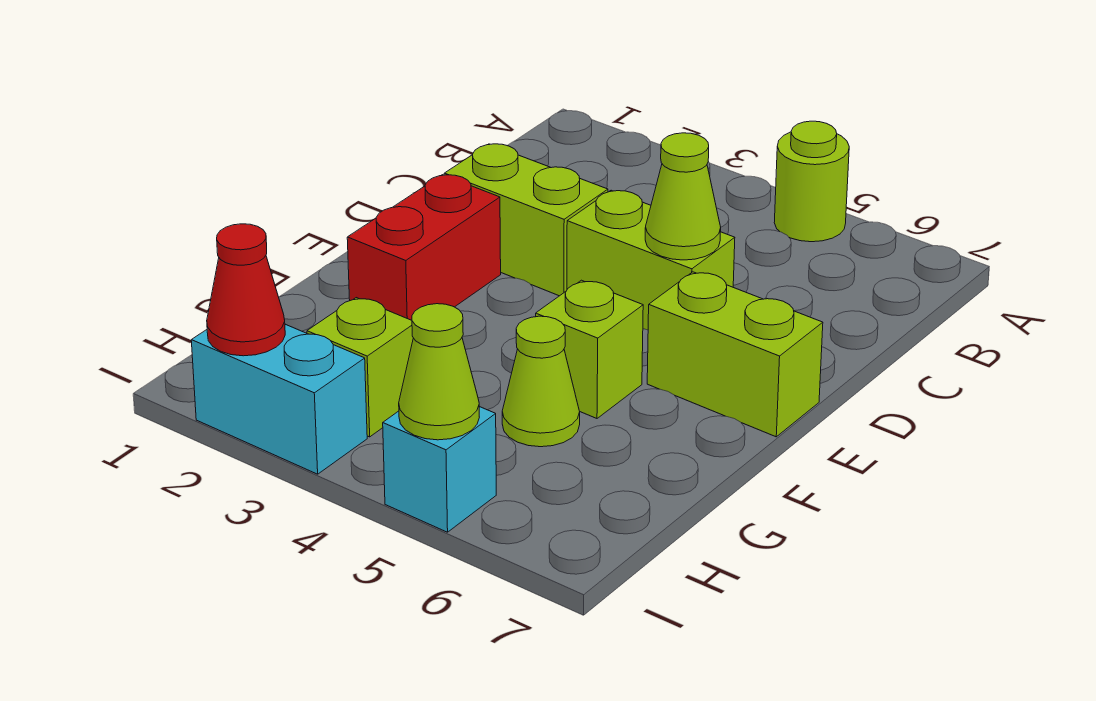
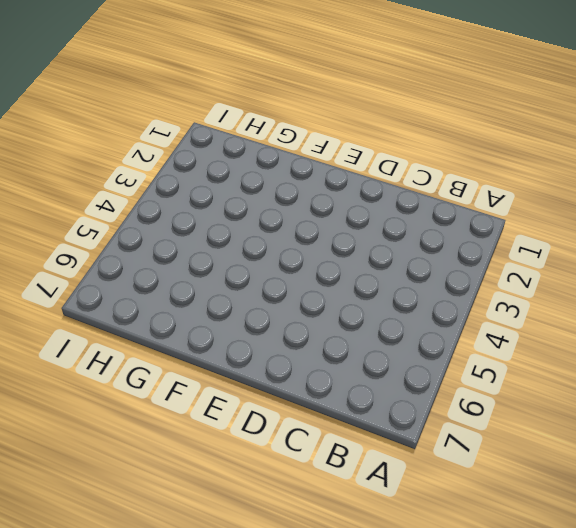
none -> lime 1x1 round brick [774,121,849,242]
none -> lime 1x2 brick [444,144,608,296]
none -> lime 1x2 brick [567,190,735,330]

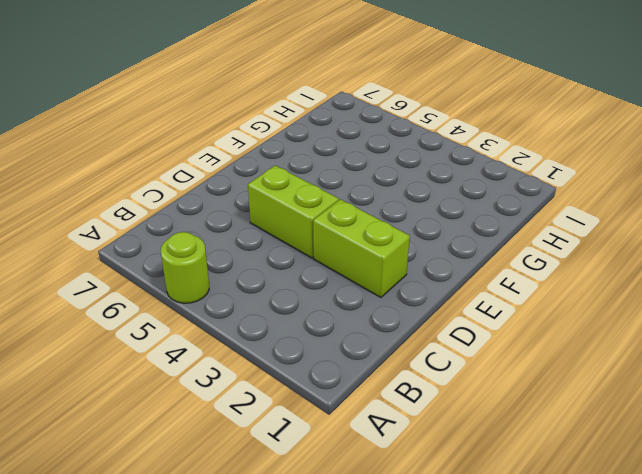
none -> red 1x2 brick [347,175,501,320]
none -> lime 1x2 brick [647,272,823,437]
none -> lime 1x1 brick [536,280,643,418]

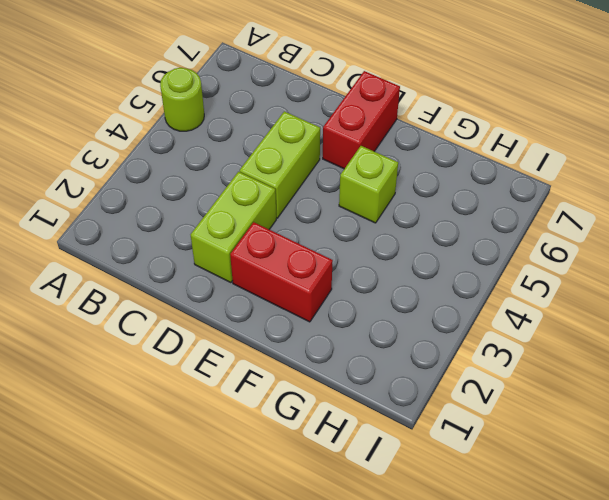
red 1x2 brick [323,71,400,169] -> lime 1x2 brick [647,272,823,437]
none -> lime 1x1 cone [502,316,580,447]
none -> lime 1x1 brick [307,298,413,437]
none -> cyan 1x2 brick [191,324,367,474]

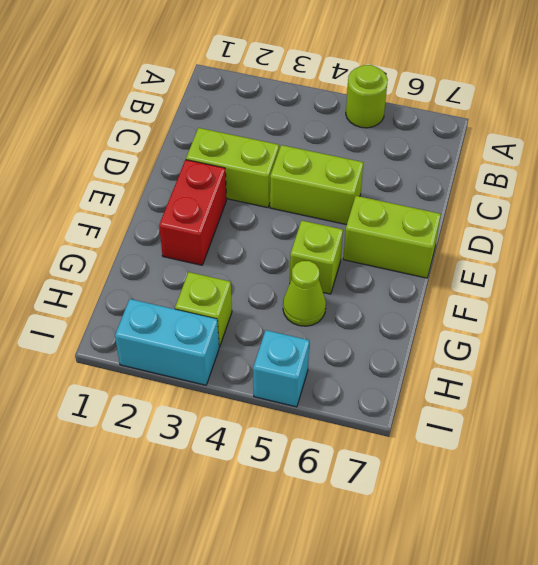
none -> lime 1x1 cone [645,133,721,260]
none -> red 1x1 cone [207,224,285,356]
none -> lime 1x1 cone [399,304,479,440]

